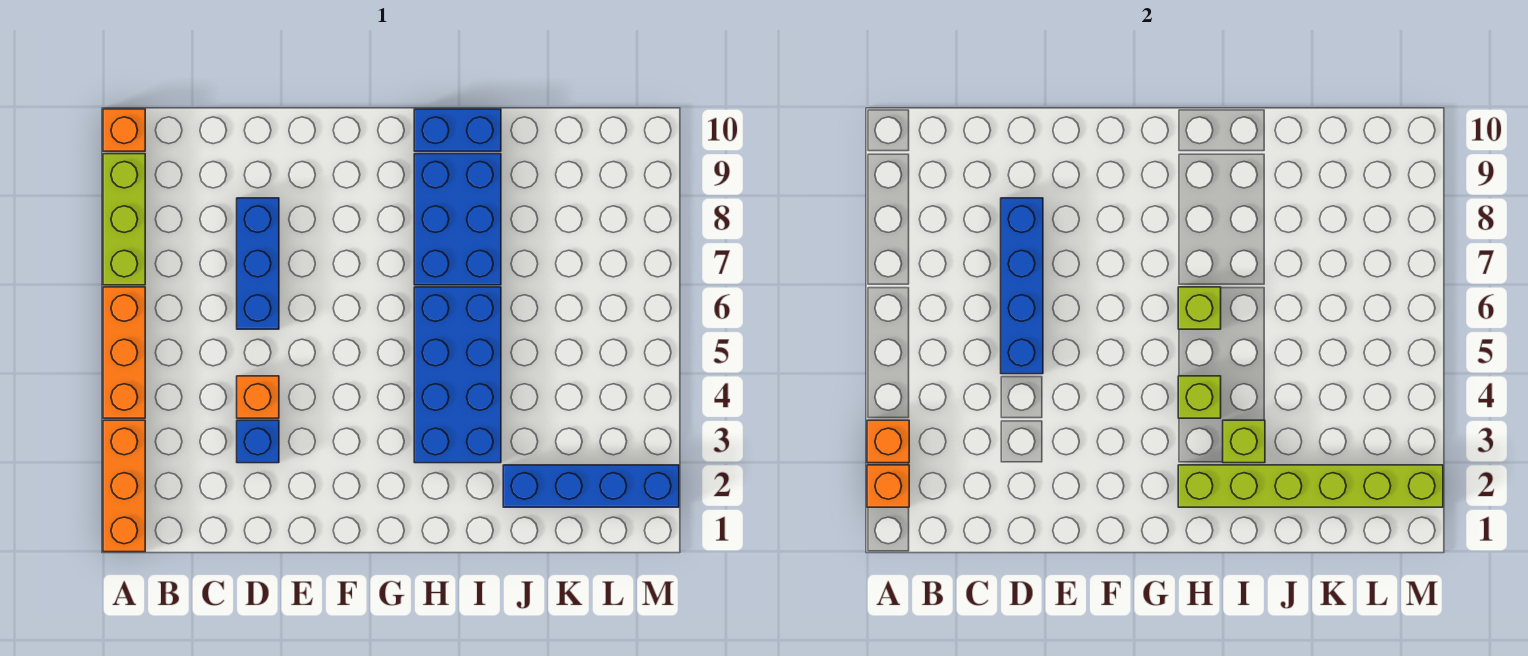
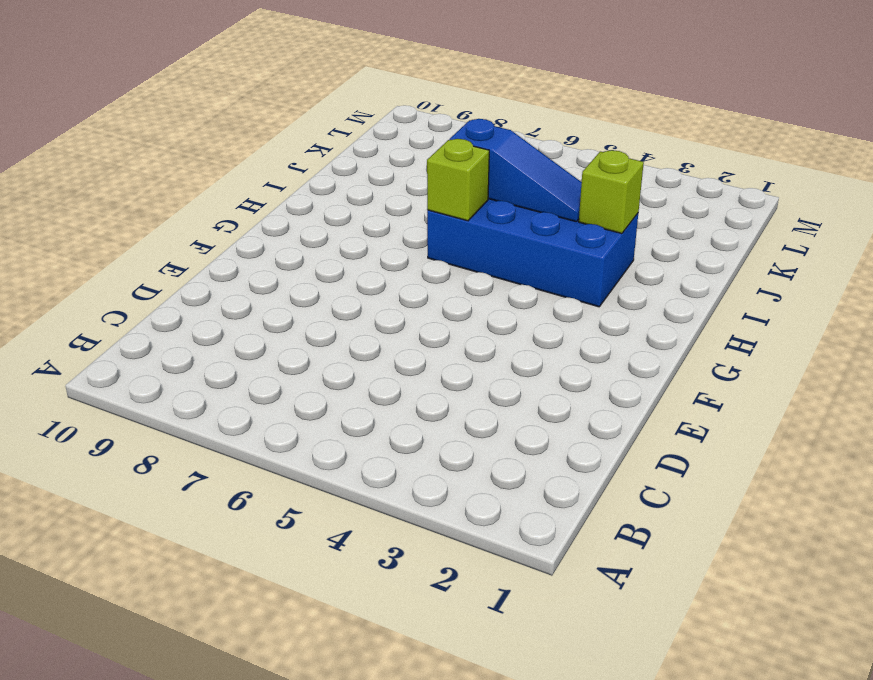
blue 1x3 slope [449,119,582,222] -> none
none -> orange 1x3 brick [103,420,145,552]
none -> orange 1x3 brick [103,287,145,418]
none -> lime 1x3 brick [103,154,145,285]

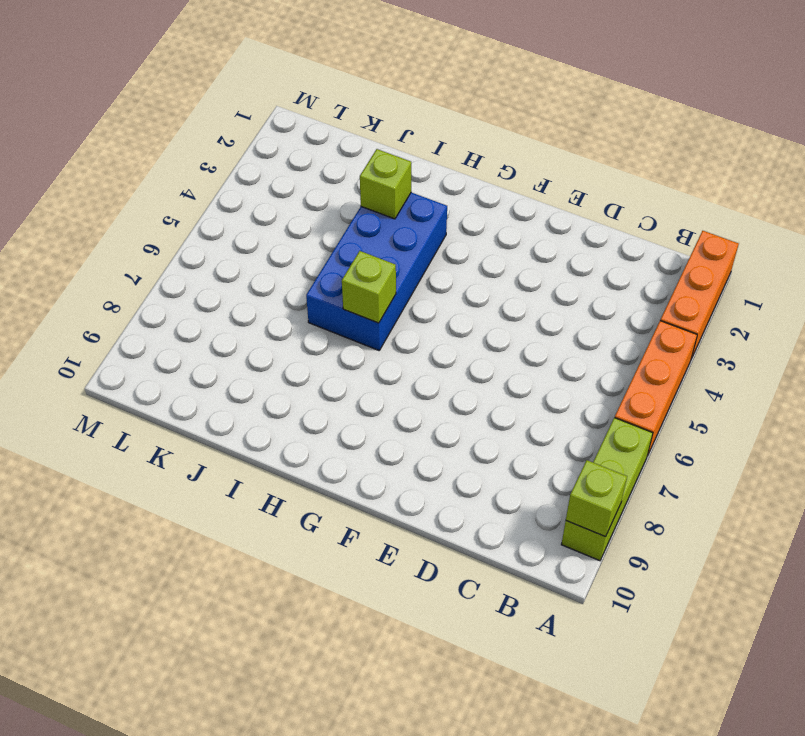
lime 1x1 brick [566,460,627,537] -> lime 1x1 brick moved to [1178,376,1221,418]
none -> orange 1x1 brick [103,109,145,151]
none -> blue 1x1 brick [237,420,279,463]
none -> orange 1x1 brick [237,376,279,418]

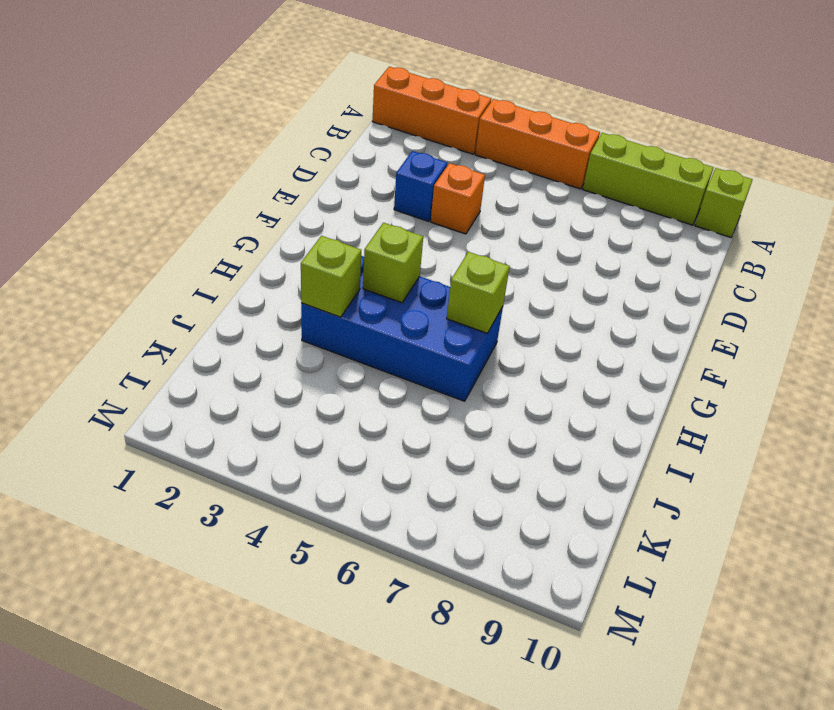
lime 1x1 brick [695,168,752,237] -> orange 1x1 brick [103,109,145,151]
none -> blue 1x3 brick [237,198,279,329]
none -> blue 2x3 brick [414,154,501,285]
none -> blue 1x2 brick [414,109,501,151]

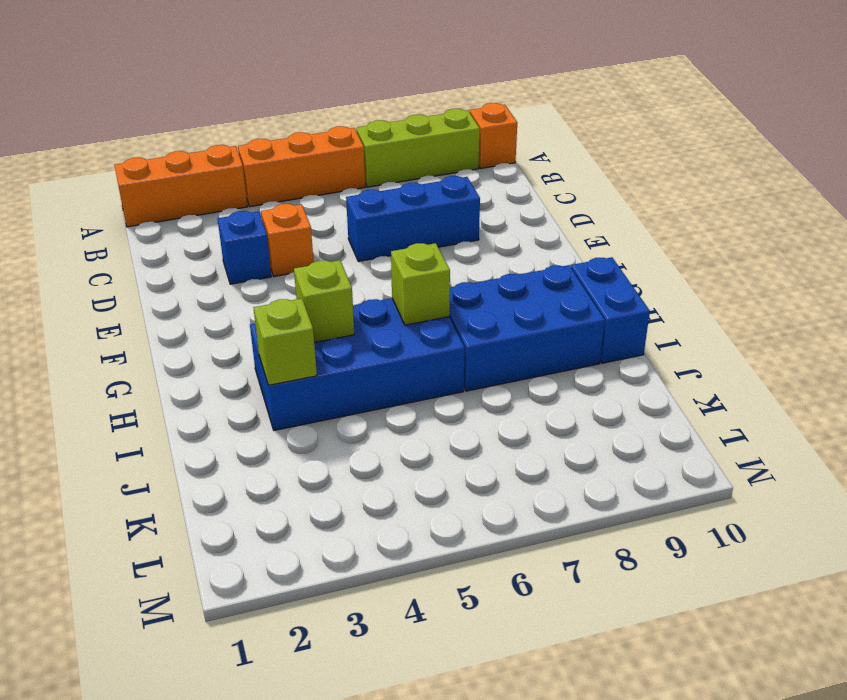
none -> blue 1x4 brick [503,465,679,507]
none -> orange 1x1 brick [867,465,909,507]
none -> orange 1x1 brick [867,420,909,463]

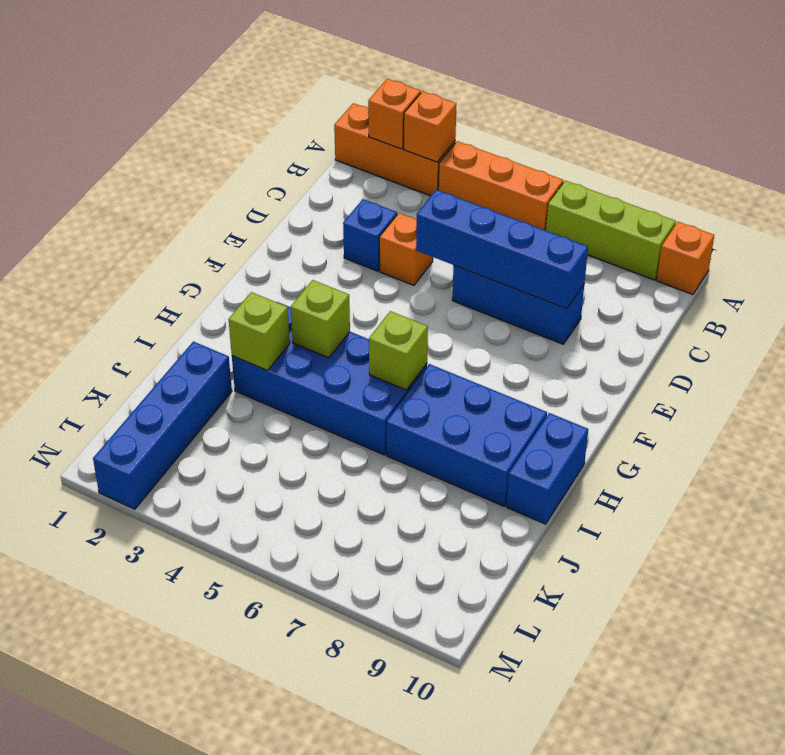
none -> lime 1x6 brick [1178,465,1443,507]

